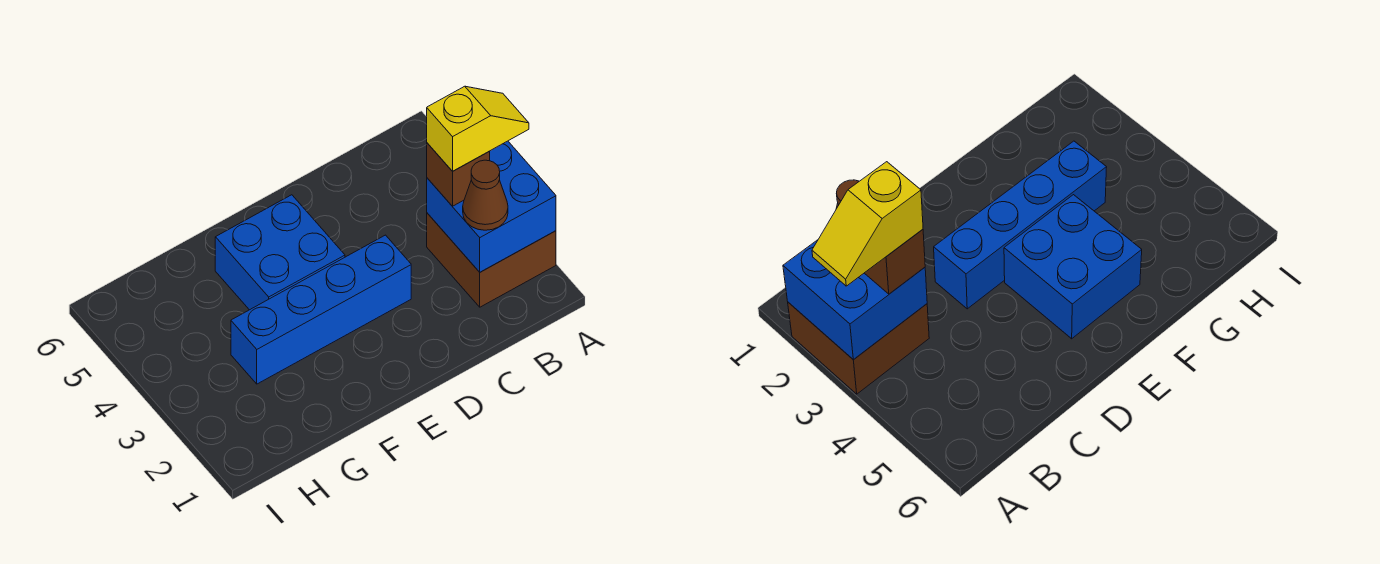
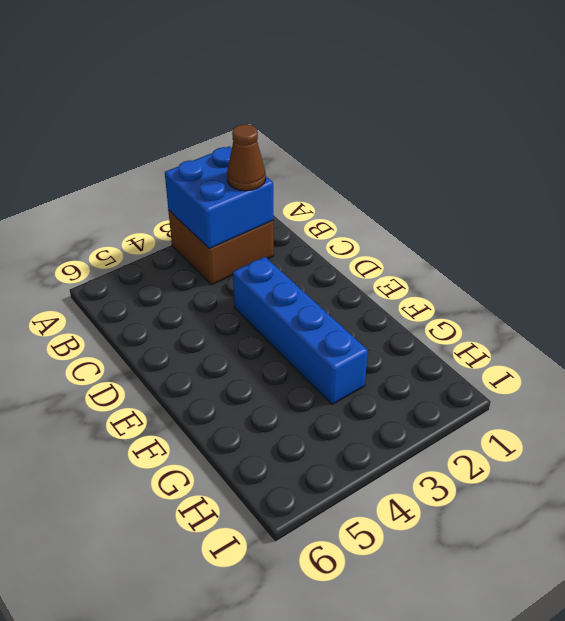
none -> blue 2x2 brick [215,195,345,310]
none -> brown 1x1 brick [427,143,490,206]

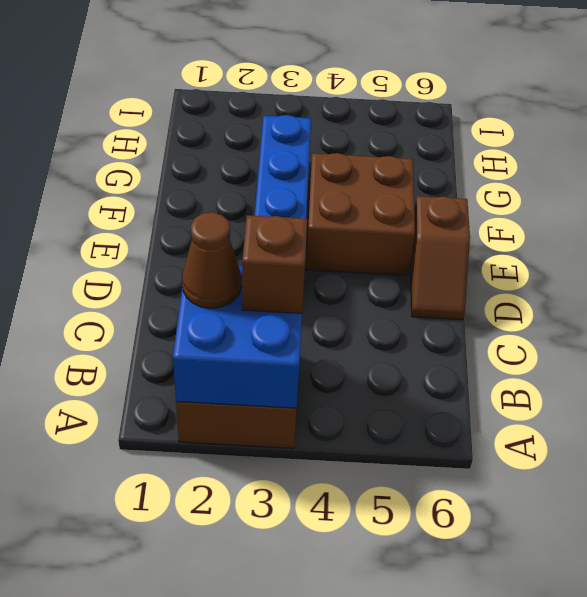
brown 1x2 slope [410,196,470,320] -> none
brown 2x2 brick [306,153,415,276] -> blue 2x2 brick [215,195,345,310]
none -> yellow 1x2 slope [427,86,529,171]

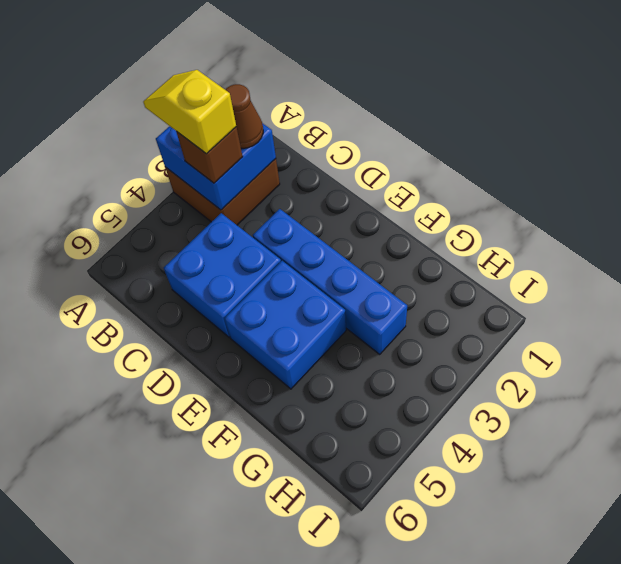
blue 2x2 brick [164,213,281,337] -> none

